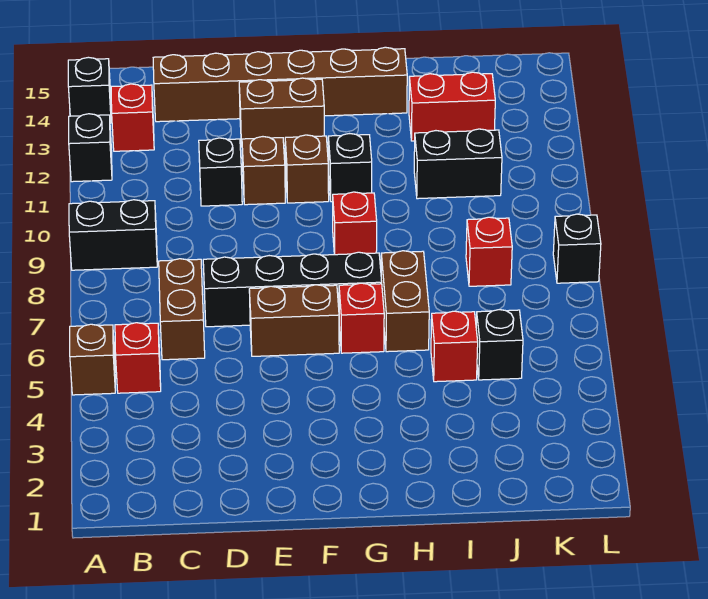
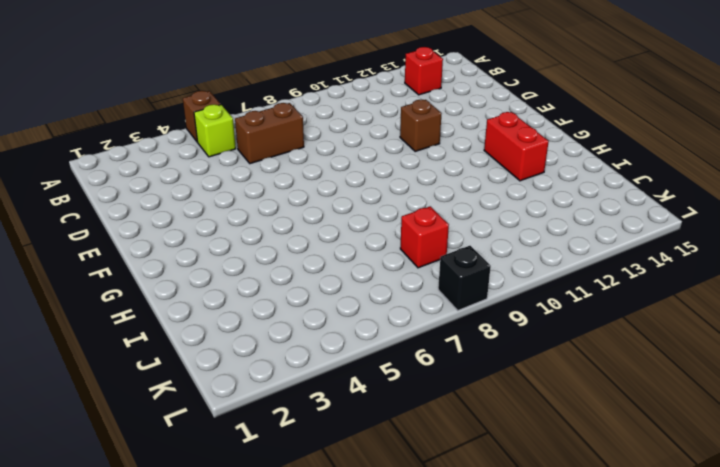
lime 1x1 brick [194,105,236,157] -> red 1x1 brick [115,323,161,393]
red 1x2 brick [484,112,549,181] -> red 1x2 brick moved to [409,72,495,141]
none -> black 1x2 brick [69,200,157,270]
none -> black 1x1 brick [69,114,112,182]
none -> black 1x1 brick [68,57,111,123]

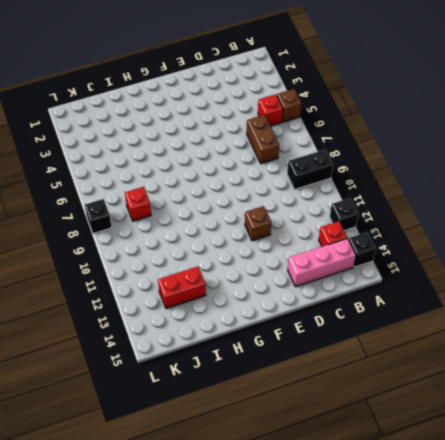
pink 1x3 brick [288,238,356,287] -> brown 1x6 brick [153,47,407,122]
none -> black 1x4 brick [203,252,382,327]
none -> black 1x1 brick [199,138,242,206]
none -> brown 1x2 brick [249,285,339,356]

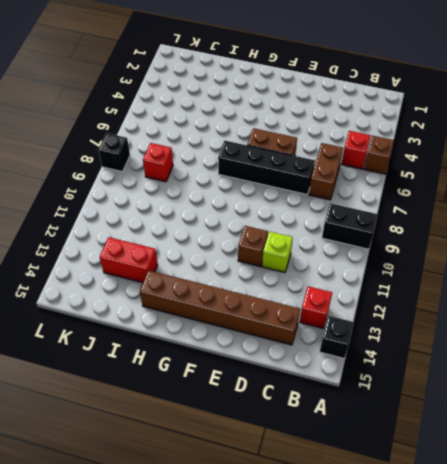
lime 1x1 brick [262,232,293,272] -> black 1x1 brick [199,138,242,206]
none -> black 1x1 brick [69,114,112,182]
none -> brown 1x2 brick [239,78,324,147]
none -> brown 1x1 brick [285,135,329,203]

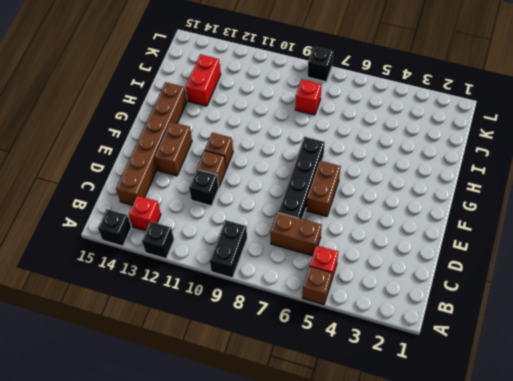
none -> red 1x1 brick [339,283,384,353]
none -> red 1x1 brick [333,192,377,255]
none -> black 1x1 brick [328,134,372,202]

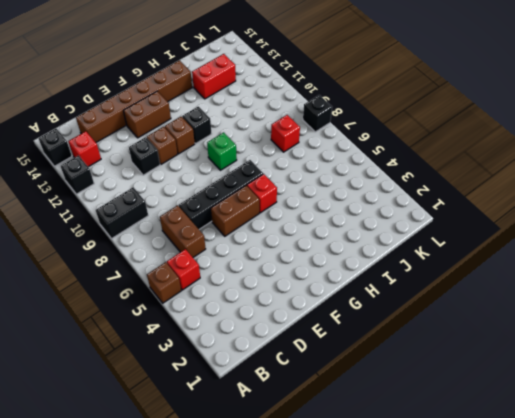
green 1x1 brick [207,132,237,170] -> red 1x1 brick [333,192,377,255]
none -> brown 1x2 brick [381,251,429,352]
none -> red 1x1 brick [431,311,478,382]
none -> black 1x2 brick [414,129,502,199]

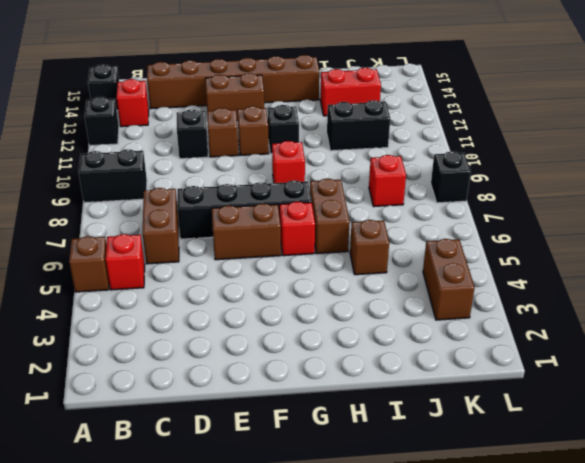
brown 1x1 brick [350,220,389,275] -> red 1x1 brick [431,311,478,382]
brown 1x2 brick [423,239,475,320] -> none
none -> black 1x1 brick [476,310,523,380]

